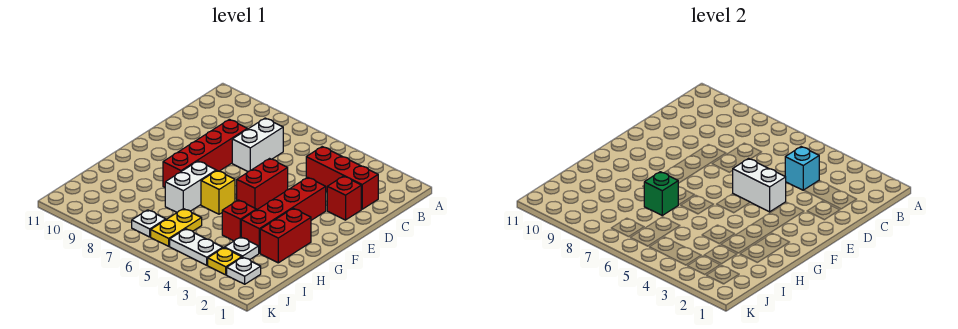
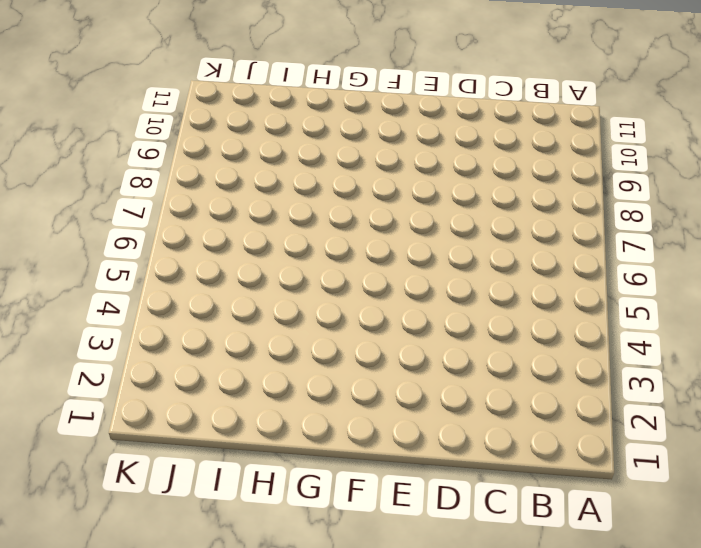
none -> red 1x3 brick [306,147,378,209]
none -> white 1x2 brick [232,118,283,171]
none -> red 1x1 brick [327,176,361,220]

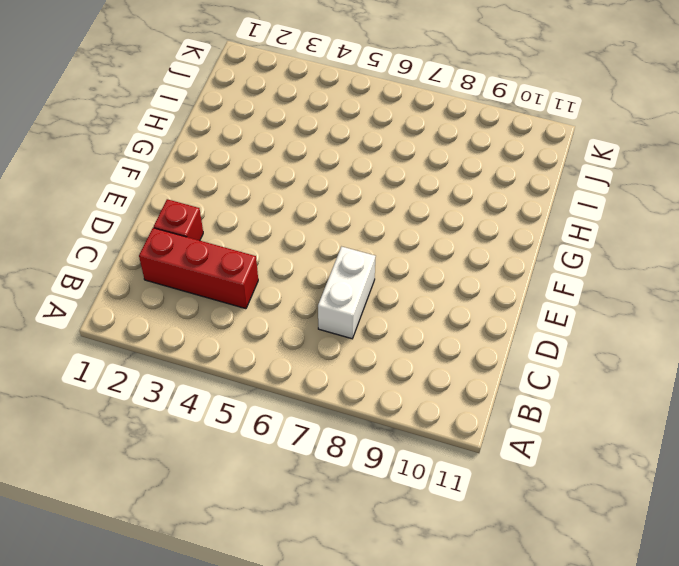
none -> red 1x4 brick [163,119,247,187]
none -> red 1x4 brick [241,177,326,253]
none -> red 1x2 brick [237,159,288,210]

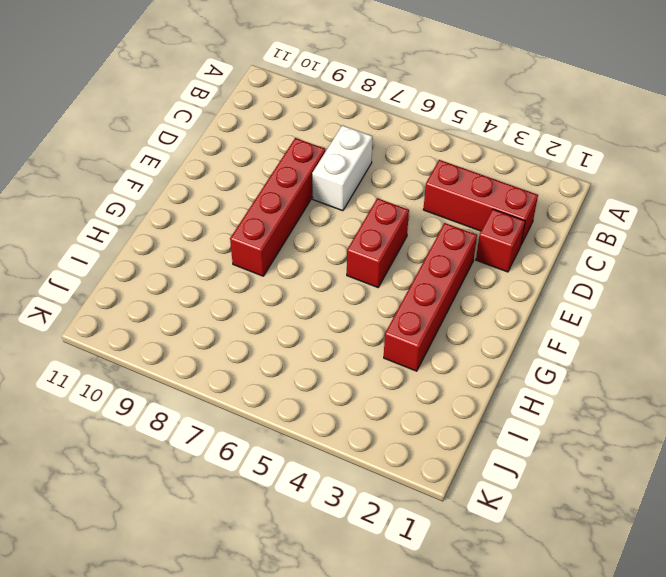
none -> red 1x2 brick [260,208,311,263]
none -> yellow 1x1 brick [201,171,235,214]
none -> white 1x2 brick [165,161,216,212]

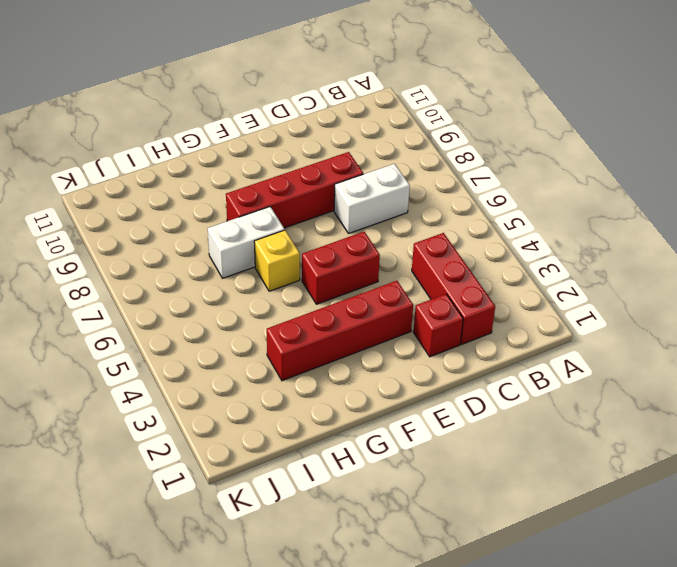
none -> red 1x2 brick [260,208,311,263]
none -> red 1x1 brick [222,200,256,241]
none -> white 1x1 plate [224,237,259,260]

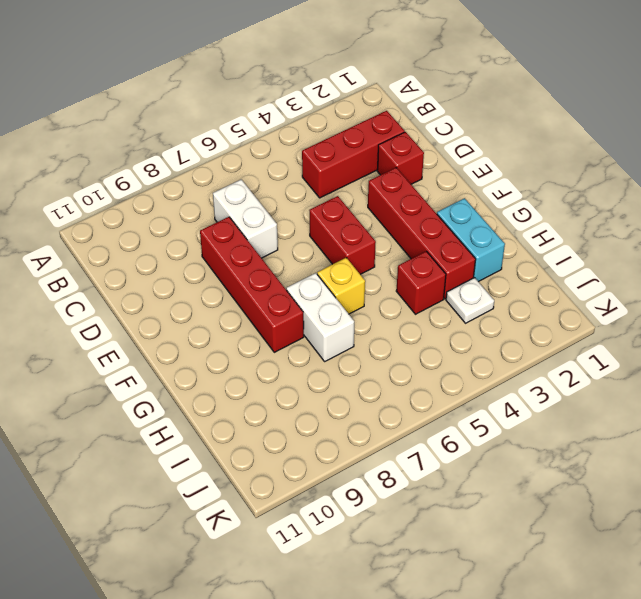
cyan 1x2 brick [437,198,505,282] -> red 1x2 brick [260,208,311,263]
none -> yellow 1x2 plate [151,209,202,246]
none -> white 1x1 plate [227,257,261,284]
none -> yellow 1x1 plate [208,248,242,275]

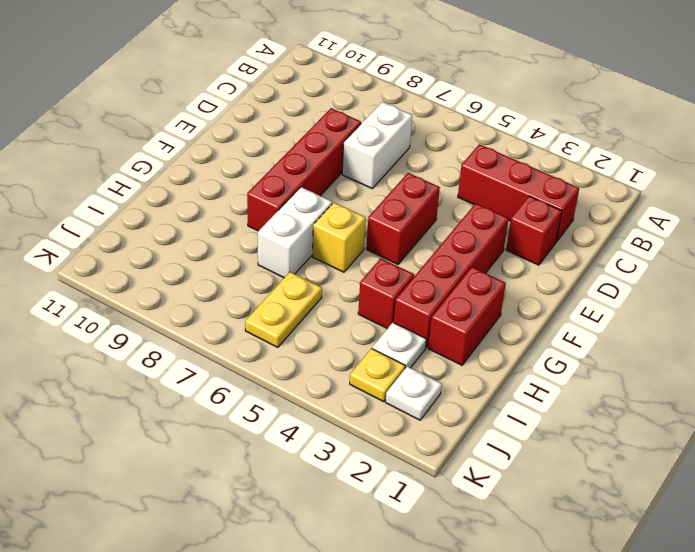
none -> white 1x2 plate [170,229,223,265]
none -> white 1x1 plate [132,210,166,237]
none -> cyan 1x1 brick [785,147,819,190]

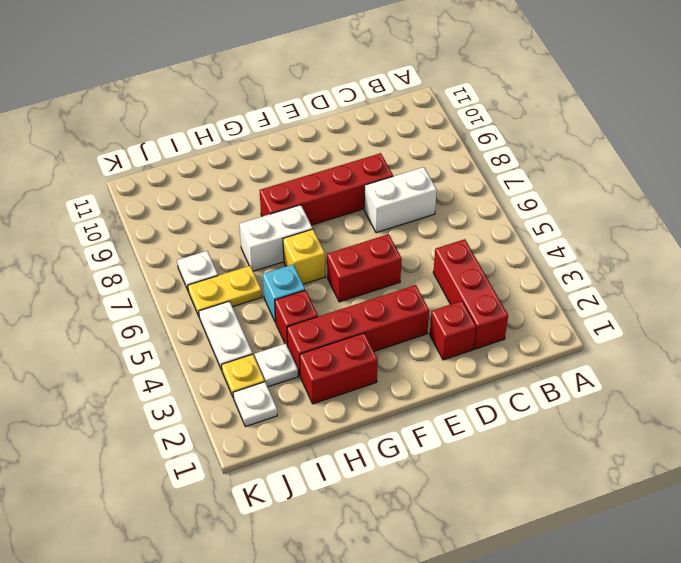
cyan 1x1 brick [263,264,305,322] -> cyan 1x1 brick moved to [785,147,819,190]
none -> white 1x2 brick [732,159,786,212]
none -> green 1x1 brick [644,172,678,215]

